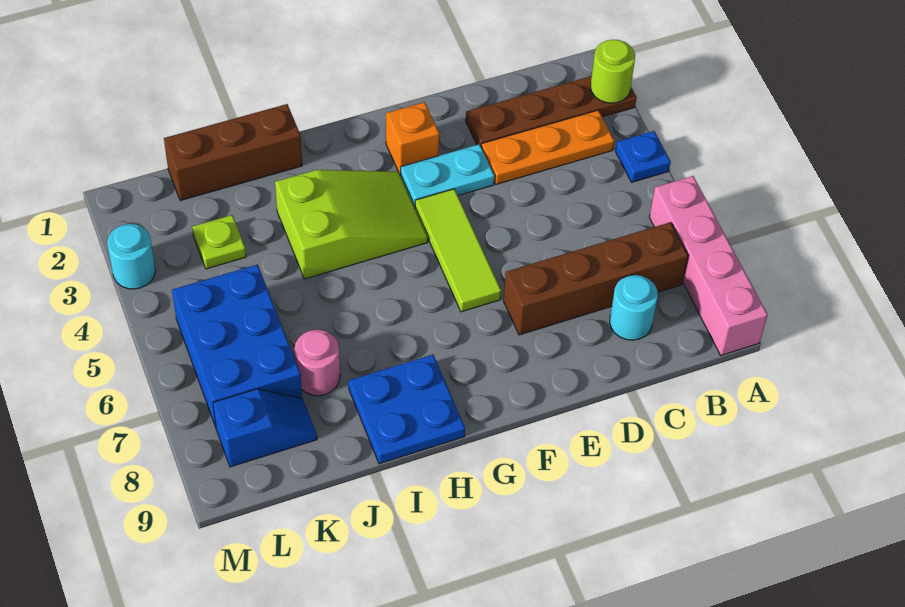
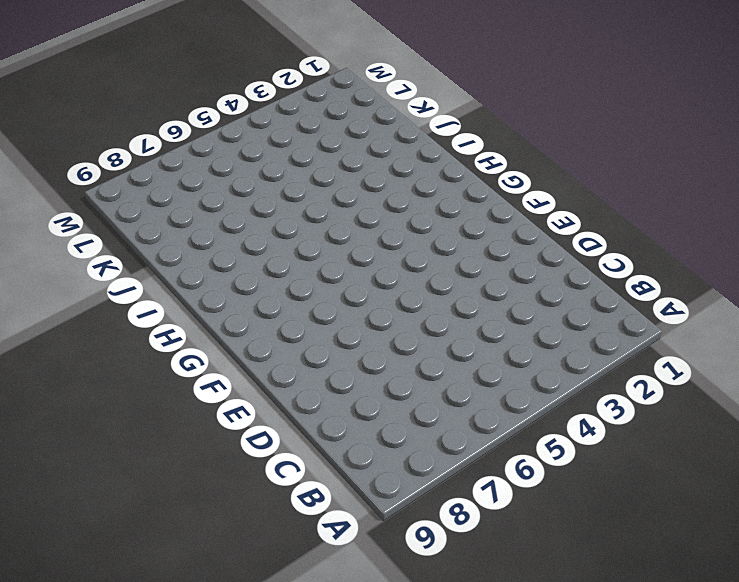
none -> brown 1x4 plate [466,76,637,146]
none -> blue 1x1 plate [616,131,671,182]
none -> pink 1x4 brick [649,176,767,355]

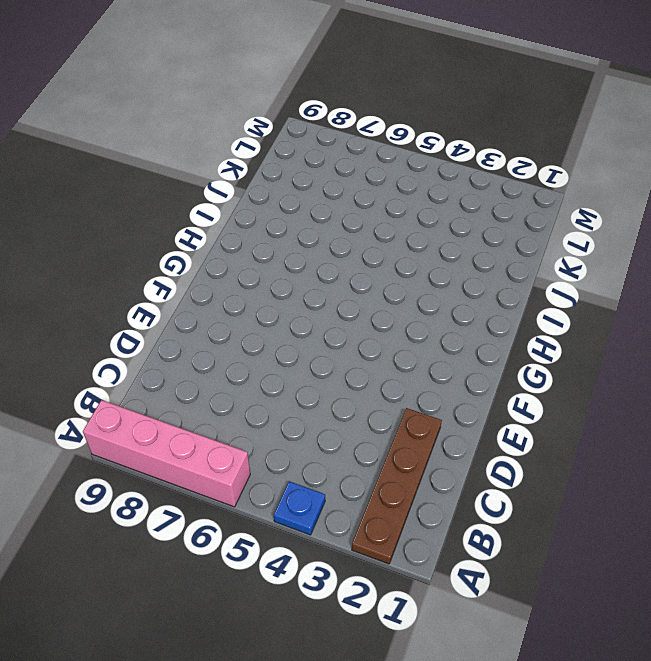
none -> orange 1x3 plate [481,110,614,184]
none -> brown 1x4 brick [503,222,688,335]
none -> cyan 1x1 round brick [610,275,658,340]

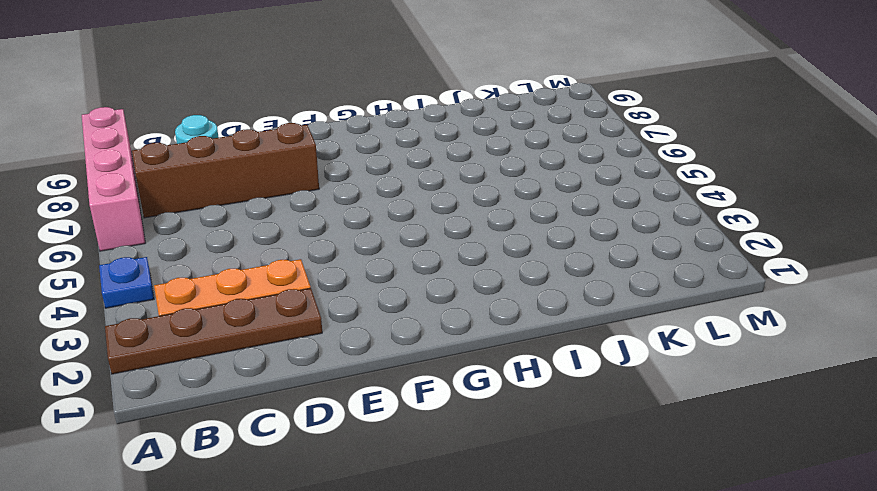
none -> cyan 1x2 plate [400,144,494,207]
none -> orange 1x1 brick [386,102,439,174]
none -> lime 1x3 tile [415,189,501,312]

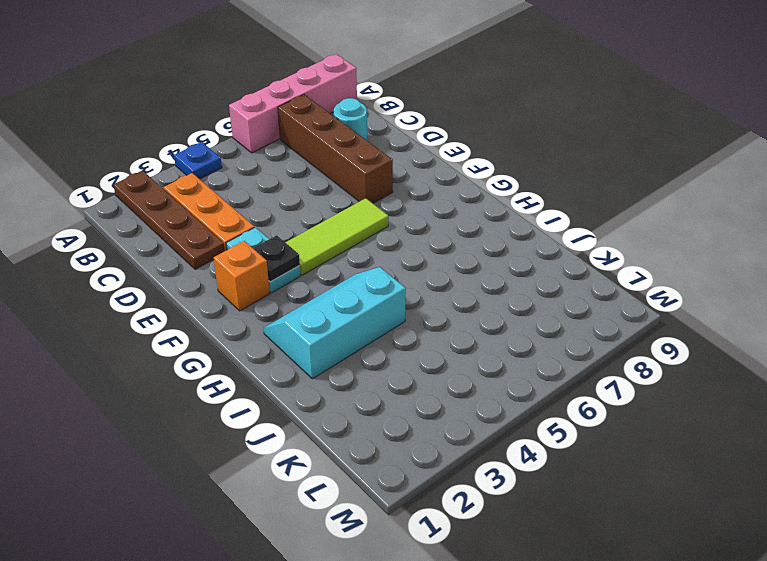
black 1x1 plate [253,235,300,282] -> none
cyan 2x3 slope [264,267,406,379] -> lime 2x3 slope [275,170,428,279]
none -> blue 2x2 plate [349,355,465,464]
none -> brown 1x3 brick [164,104,302,201]
none -> pink 1x1 round brick [294,330,340,396]

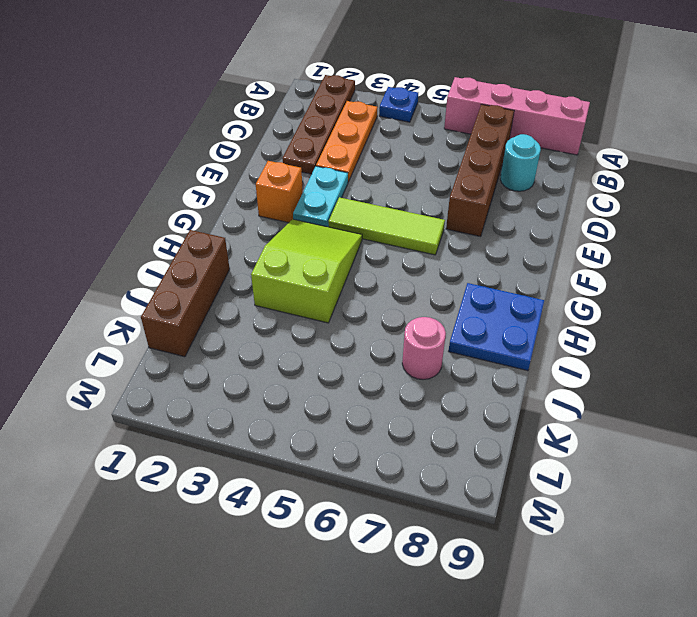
none -> lime 1x1 plate [192,215,246,269]
none -> blue 2x3 brick [172,265,302,427]
none -> blue 1x2 slope [213,389,317,467]

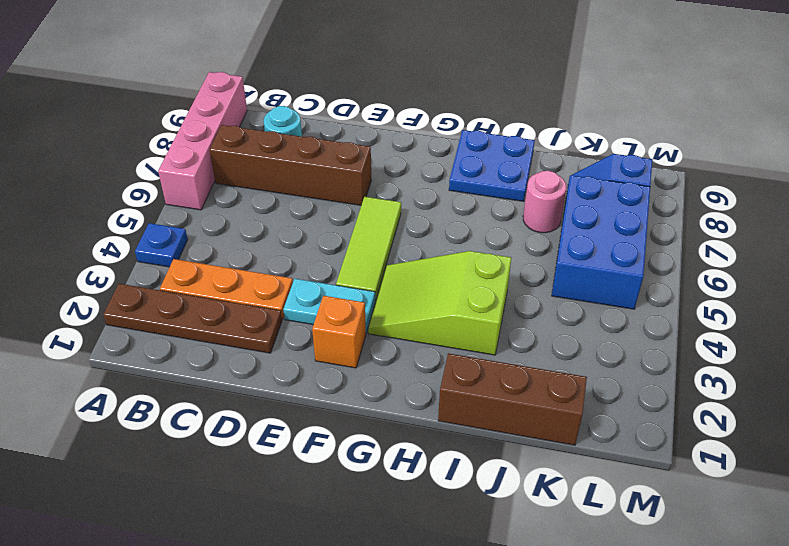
none -> lime 1x1 plate [192,215,246,269]
none -> cyan 1x1 round brick [107,224,156,289]
none -> lime 1x1 round brick [590,40,635,103]

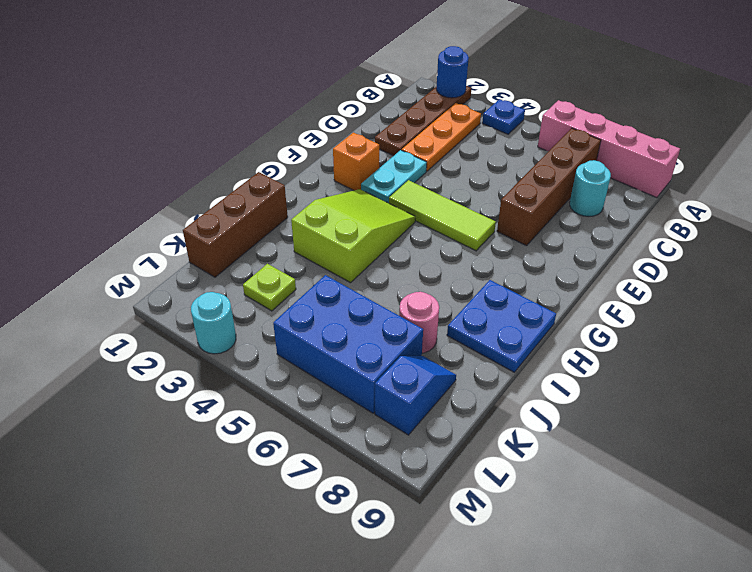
blue 1x1 round brick [436,46,469,98] -> lime 1x1 round brick [590,40,635,103]

